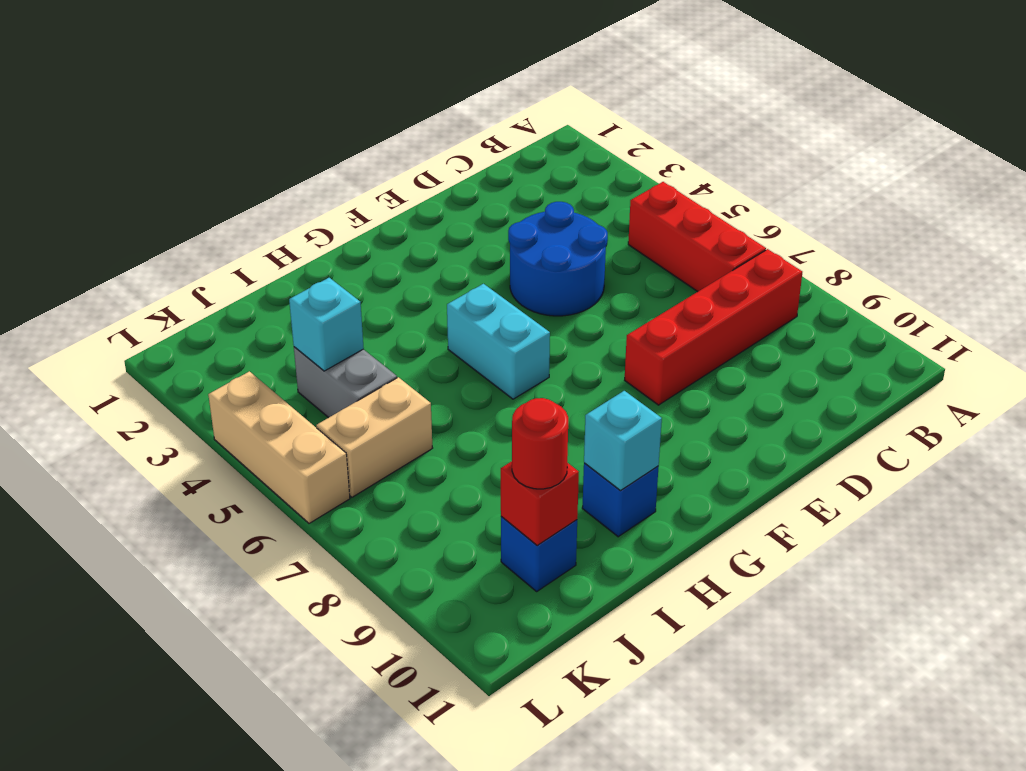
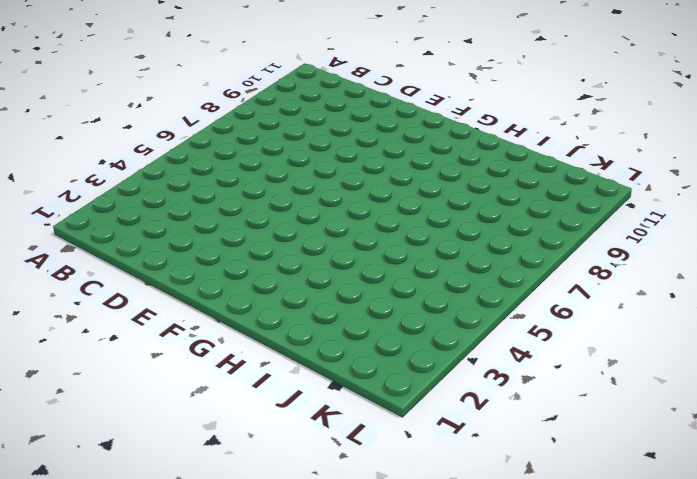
none -> red 1x3 brick [628,182,766,292]
none -> red 1x4 brick [625,249,802,405]
none -> blue 2x2 round brick [508,202,608,316]

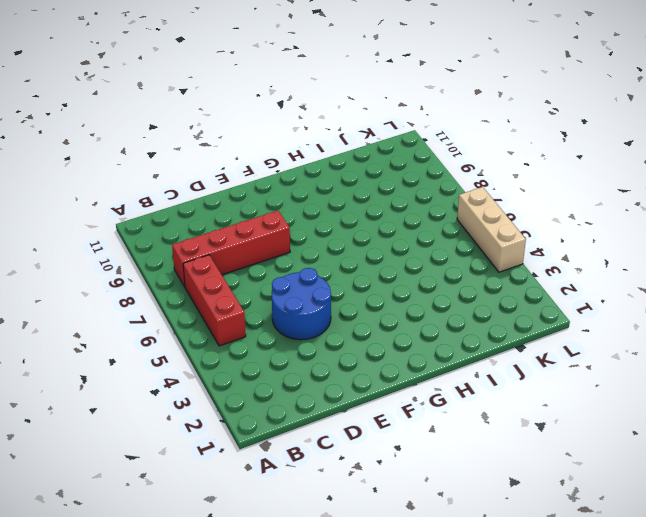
none -> cyan 1x2 brick [447,284,550,399]
none -> blue 1x1 brick [582,463,659,537]
none -> grey 1x2 brick [294,347,397,418]

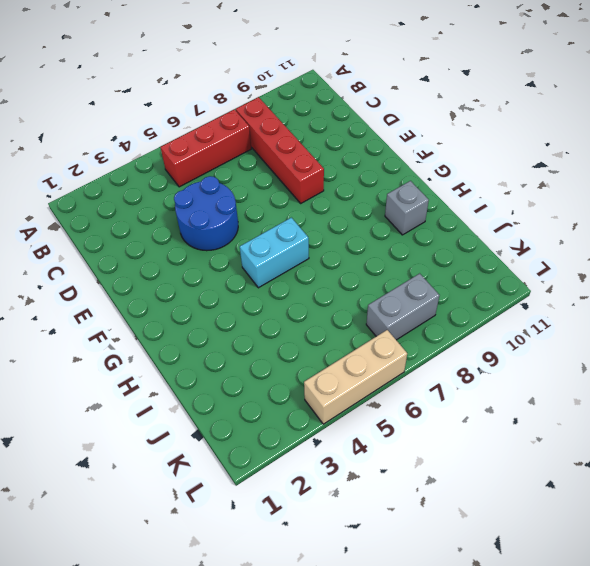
grey 1x1 brick [385,181,429,235] -> blue 1x1 brick [582,463,659,537]
grey 1x2 brick [366,273,440,340] -> grey 1x2 brick moved to [294,347,397,418]
none -> tan 1x2 brick [316,377,432,497]
none -> blue 1x1 brick [501,517,577,591]
none -> cyan 1x1 brick [584,391,662,491]

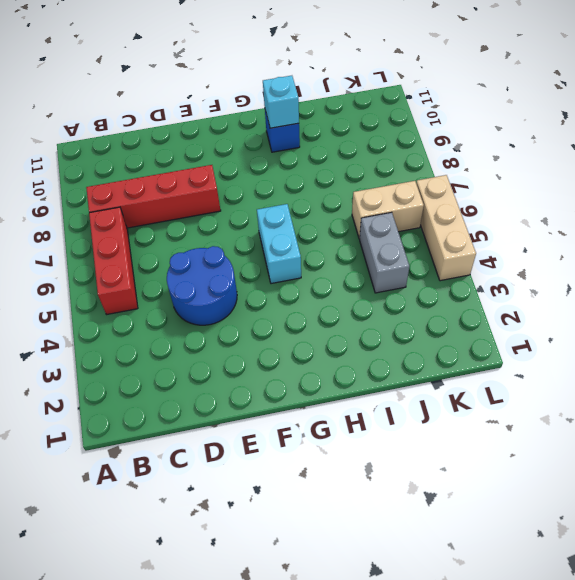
none -> blue 1x1 brick [501,517,577,591]
none -> cyan 1x1 brick [289,278,364,371]
none -> red 1x1 brick [501,461,579,546]

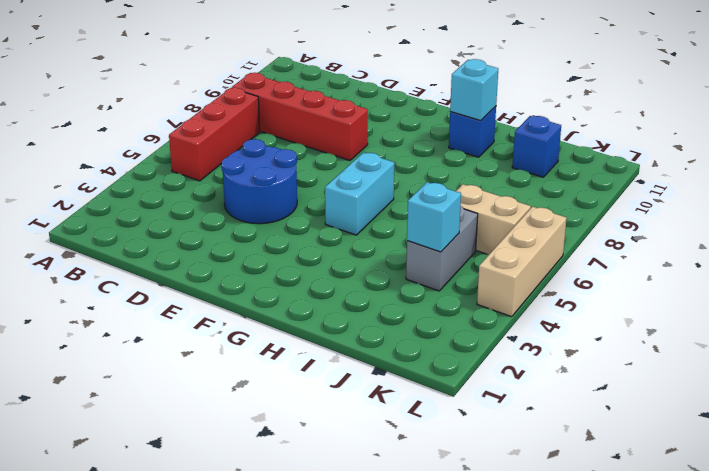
none -> red 1x1 brick [501,461,579,546]
none -> red 1x1 round brick [512,398,568,489]

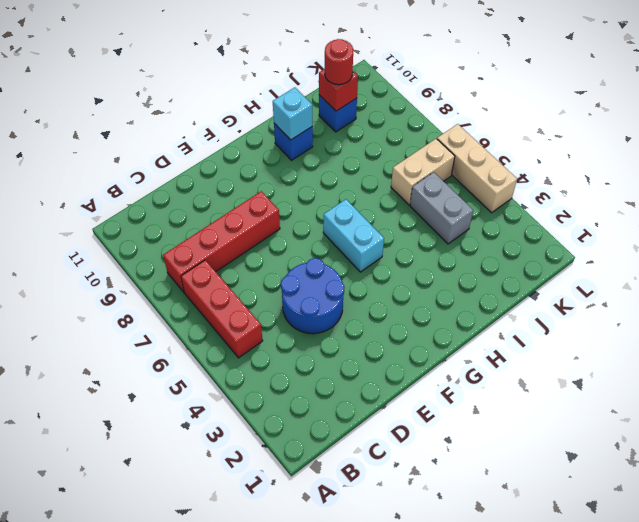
none -> cyan 1x1 brick [289,278,364,371]

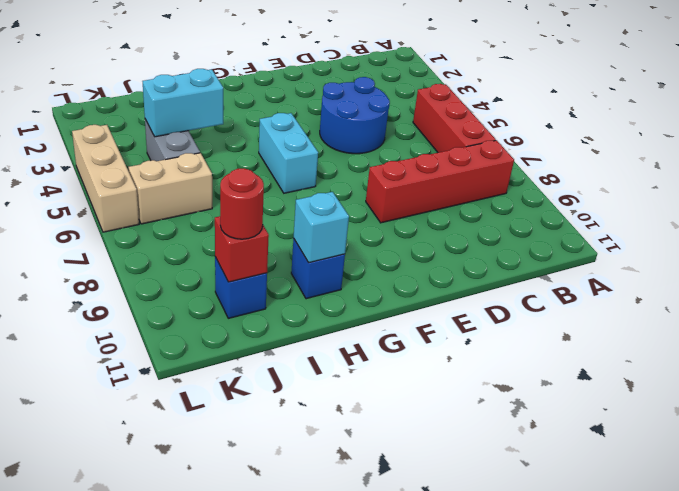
cyan 1x2 brick [143,69,223,137] -> cyan 1x1 brick [289,278,364,371]

